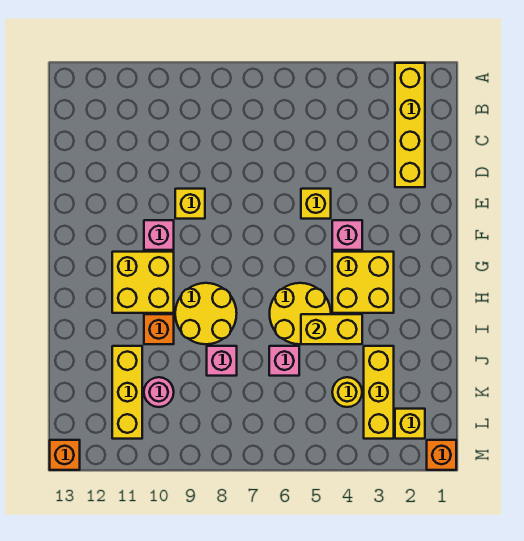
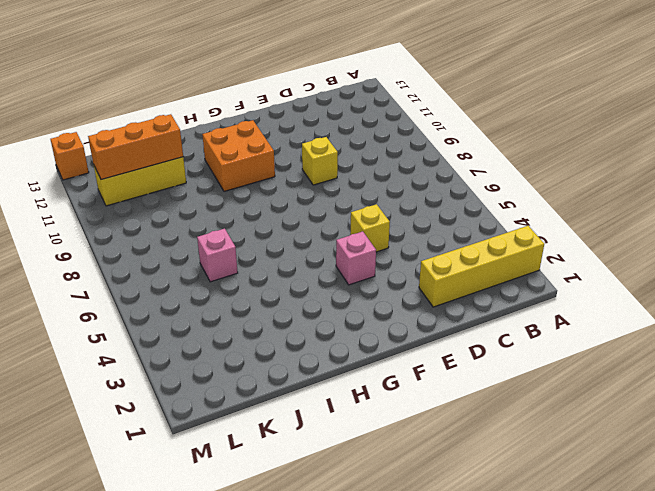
orange 2x2 brick [202,120,275,191] -> yellow 2x2 brick [112,252,174,313]
orange 1x3 brick [88,114,183,180] -> none
none -> pink 1x1 brick [144,220,174,250]
none -> yellow 2x2 brick [332,252,394,313]
none -> yellow 2x2 round brick [270,283,331,344]

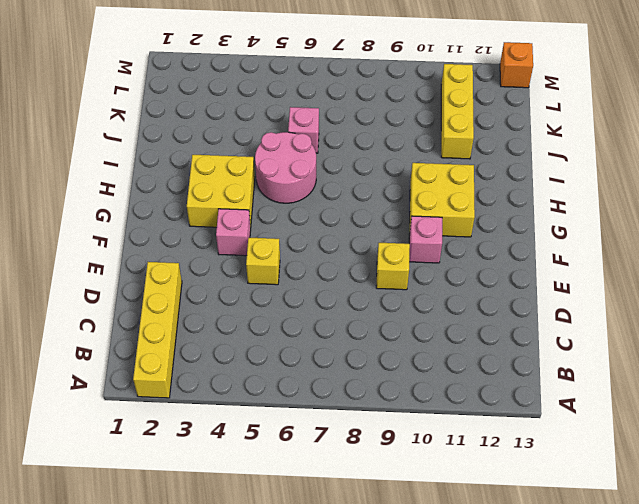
pink 2x2 round brick [255,132,316,203] -> yellow 2x2 round brick [270,283,331,344]
none -> yellow 2x2 round brick [175,283,237,344]
none -> orange 1x1 brick [144,314,174,344]
none -> yellow 1x3 brick [364,346,394,439]

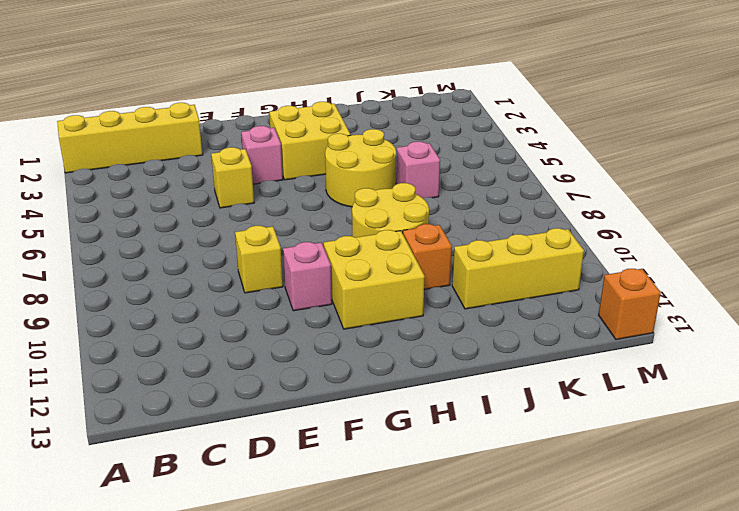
none -> yellow 1x3 brick [364,346,394,439]
none -> pink 1x1 brick [207,346,237,376]
none -> yellow 1x1 round brick [332,377,362,407]

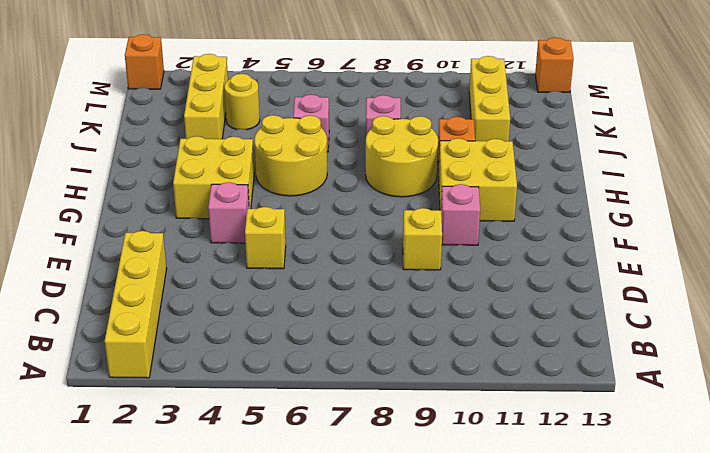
none -> pink 1x1 round brick [144,377,174,407]
none -> yellow 1x1 brick [395,409,425,439]
none -> yellow 1x2 brick [301,314,362,344]

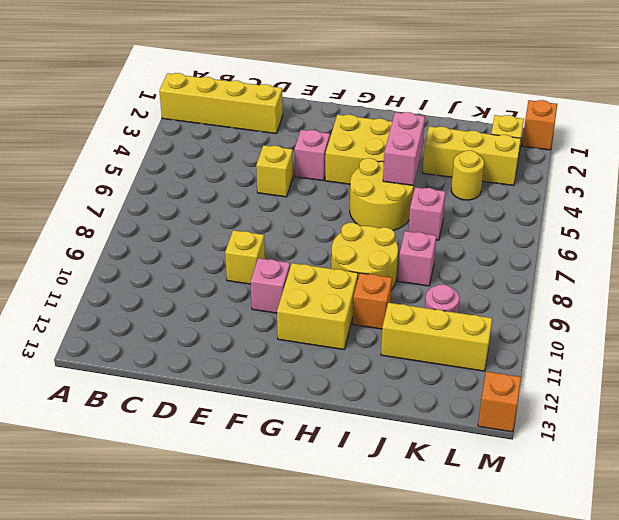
pink 1x2 brick [383,112,425,186] -> yellow 1x2 brick [301,314,362,344]

